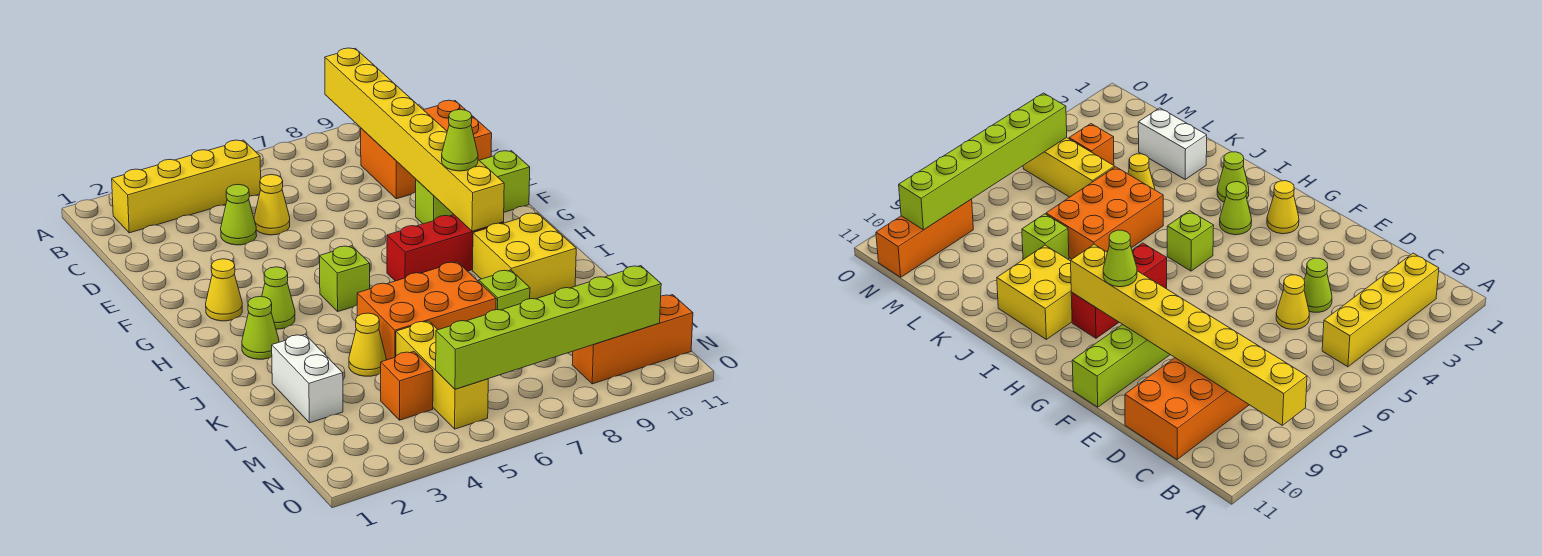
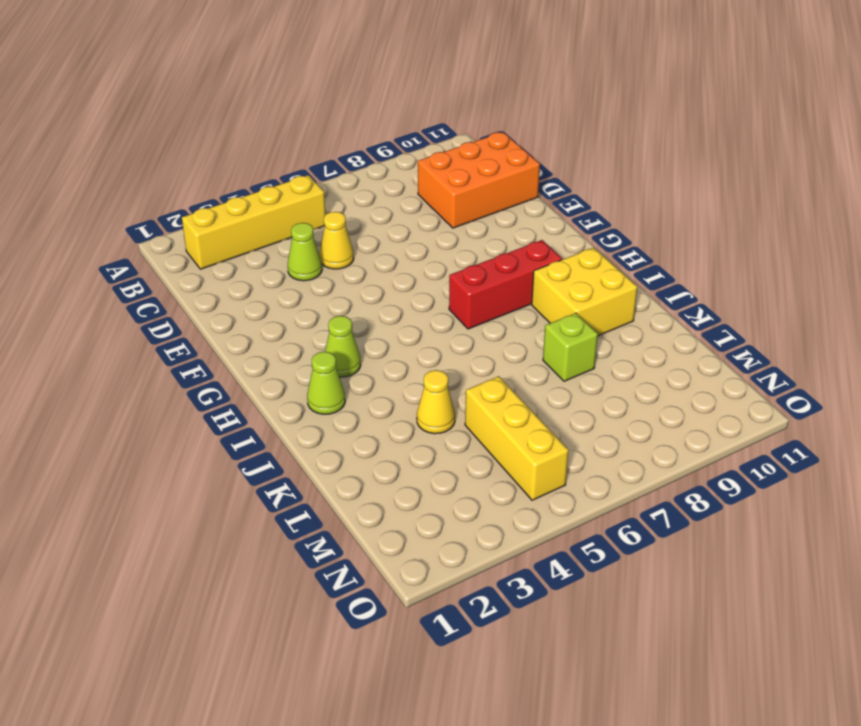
none -> lime 1x3 brick [416,151,530,224]
none -> yellow 1x1 cone [206,259,242,321]
none -> lime 1x1 brick [320,246,370,311]

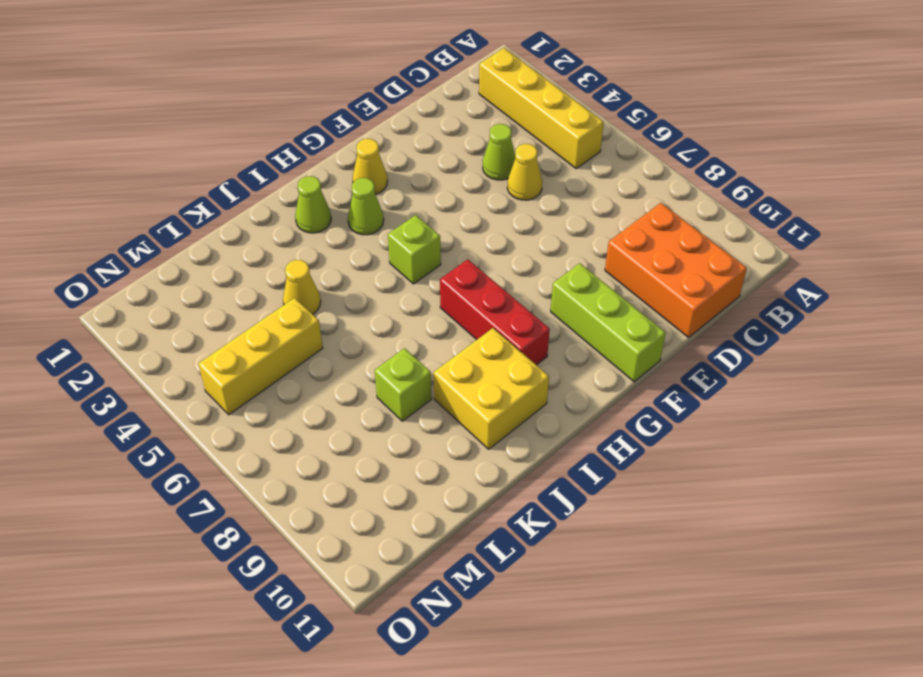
none -> orange 2x3 brick [357,262,496,360]
none -> white 1x2 brick [272,334,343,423]
none -> orange 1x1 brick [381,352,433,420]

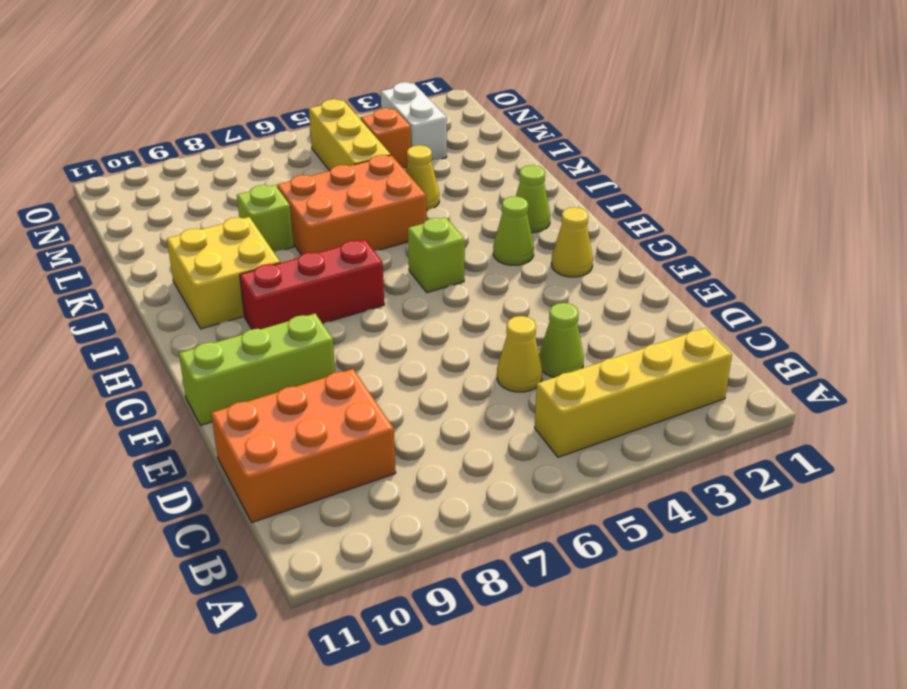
white 1x2 brick [381,82,447,160] -> white 1x2 brick moved to [272,334,343,423]
none -> orange 1x3 brick [572,295,693,384]
none -> yellow 1x8 brick [325,48,504,231]
none -> lime 1x6 brick [436,266,661,389]

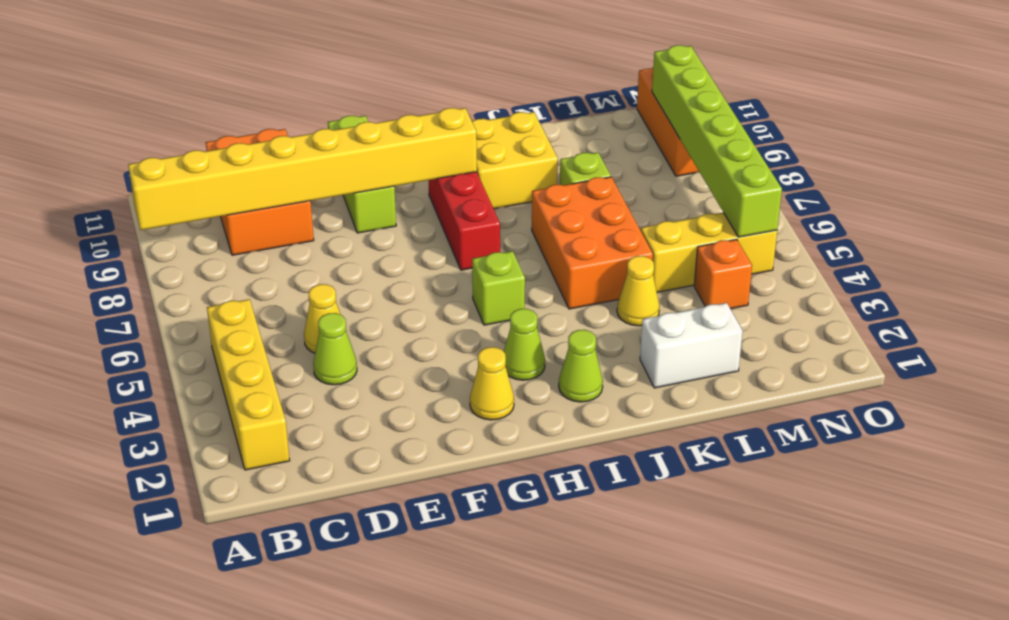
none -> lime 1x1 cone [442,110,478,171]

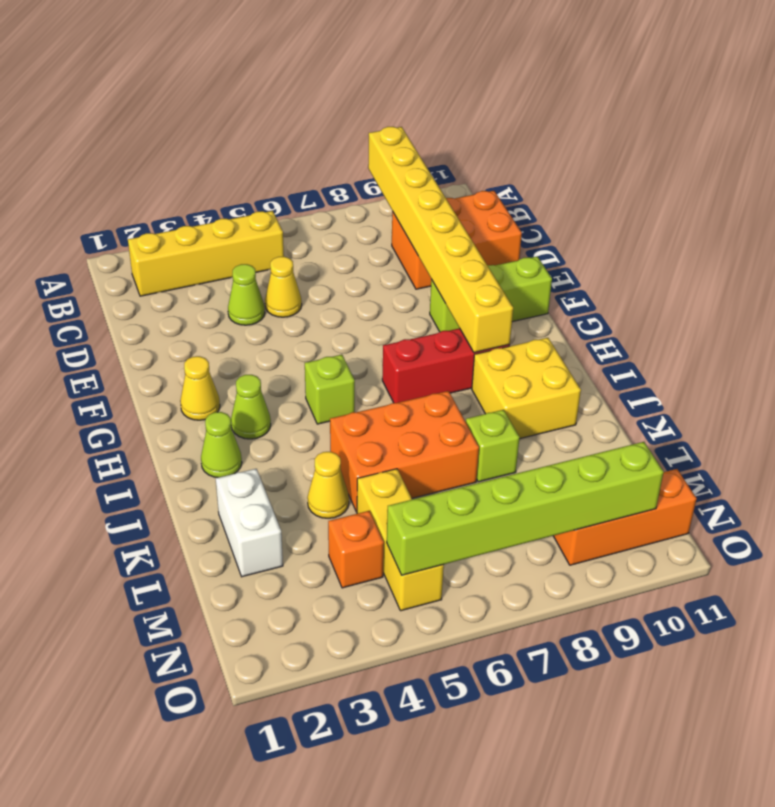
none -> lime 1x1 cone [442,110,478,171]

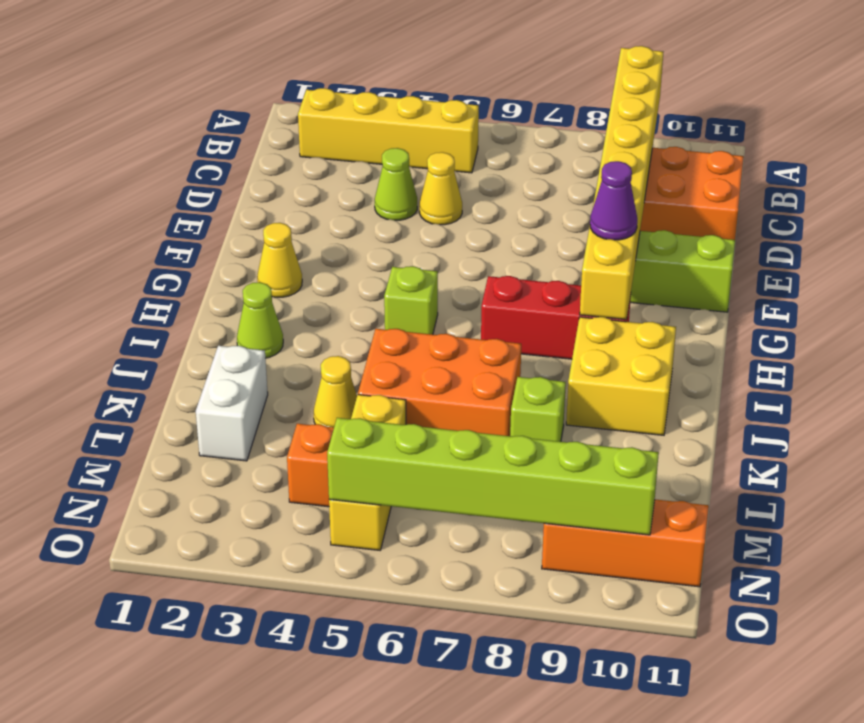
purple 1x1 cone [590,161,637,240] -> lime 1x1 cone [442,110,478,171]
none -> lime 1x1 cone [262,267,295,329]

